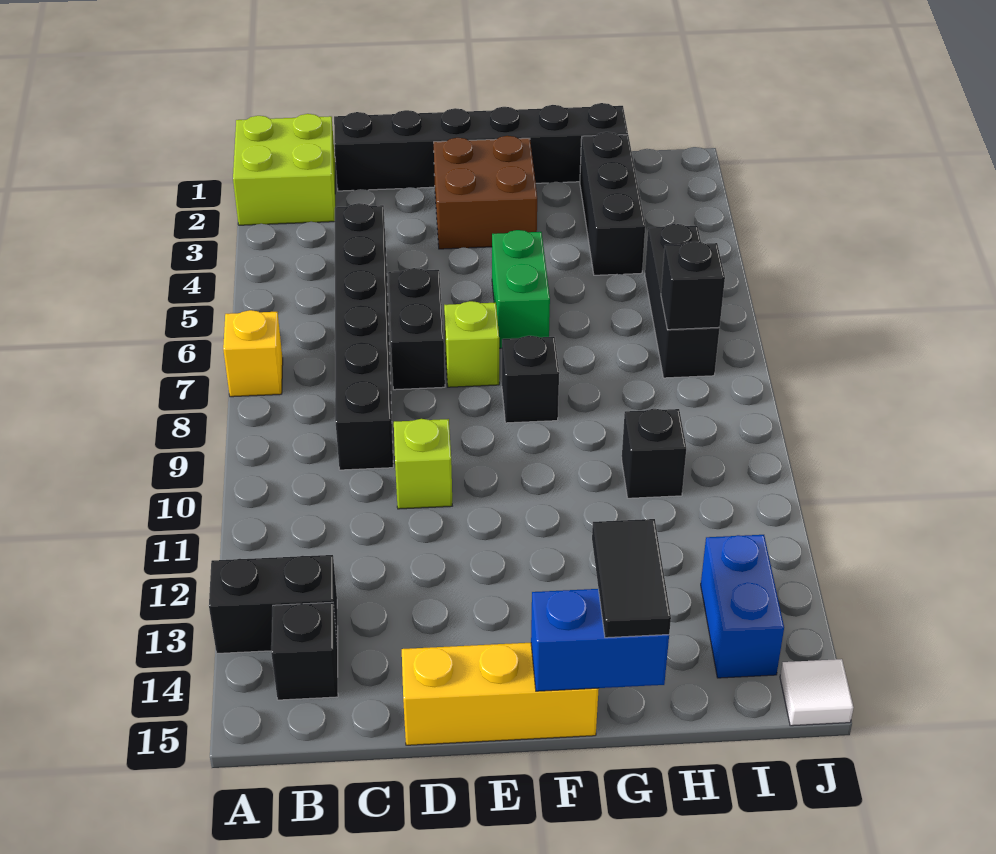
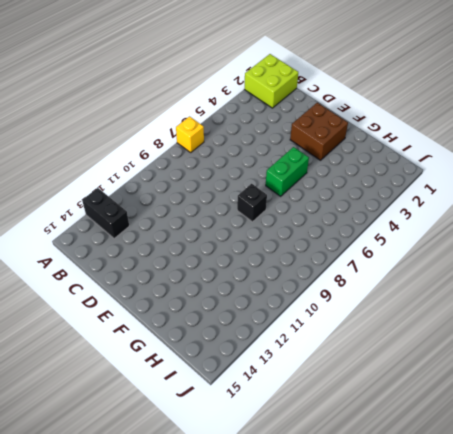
none -> black 1x1 brick [271,602,338,700]
none -> black 1x6 brick [334,103,628,191]
none -> black 1x6 brick [335,203,393,470]

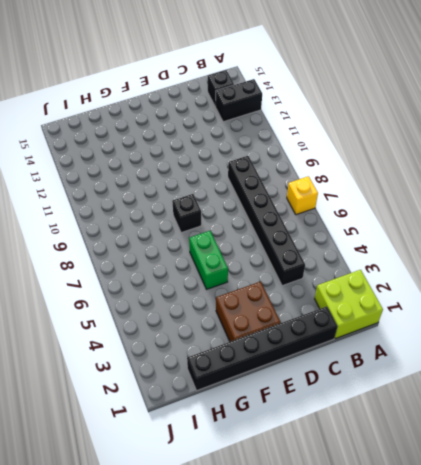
none -> black 1x2 brick [388,268,445,390]
none -> lime 1x1 brick [394,419,452,509]
none -> yellow 1x3 brick [402,643,599,745]

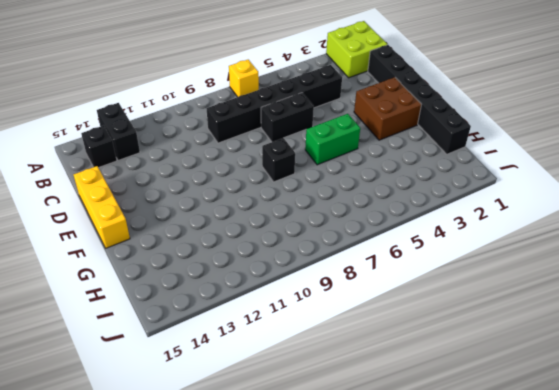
none -> lime 1x1 brick [394,419,452,509]
none -> lime 1x1 brick [444,301,499,387]
none -> black 1x3 brick [580,132,645,275]

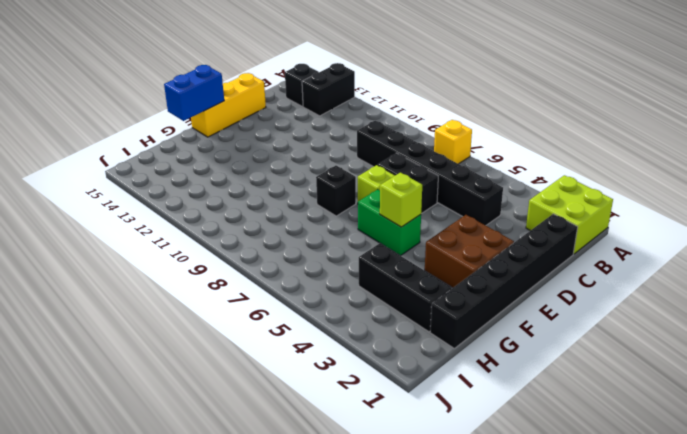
lime 1x1 brick [380,173,422,227] -> lime 1x1 brick moved to [394,419,452,509]
none -> black 1x1 brick [622,409,686,498]
none -> black 1x3 brick [645,224,719,378]
none -> blue 1x2 brick [701,535,784,678]

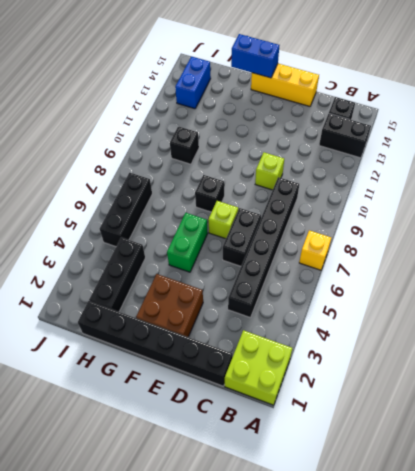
none -> white 1x1 tile [780,659,854,726]
none -> black 1x1 brick [661,241,725,330]
none -> black 1x2 tile [592,519,671,638]

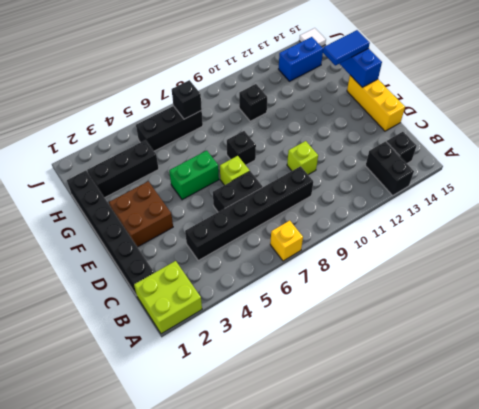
blue 1x2 tile [323,30,370,65] -> black 1x2 tile [592,519,671,638]

